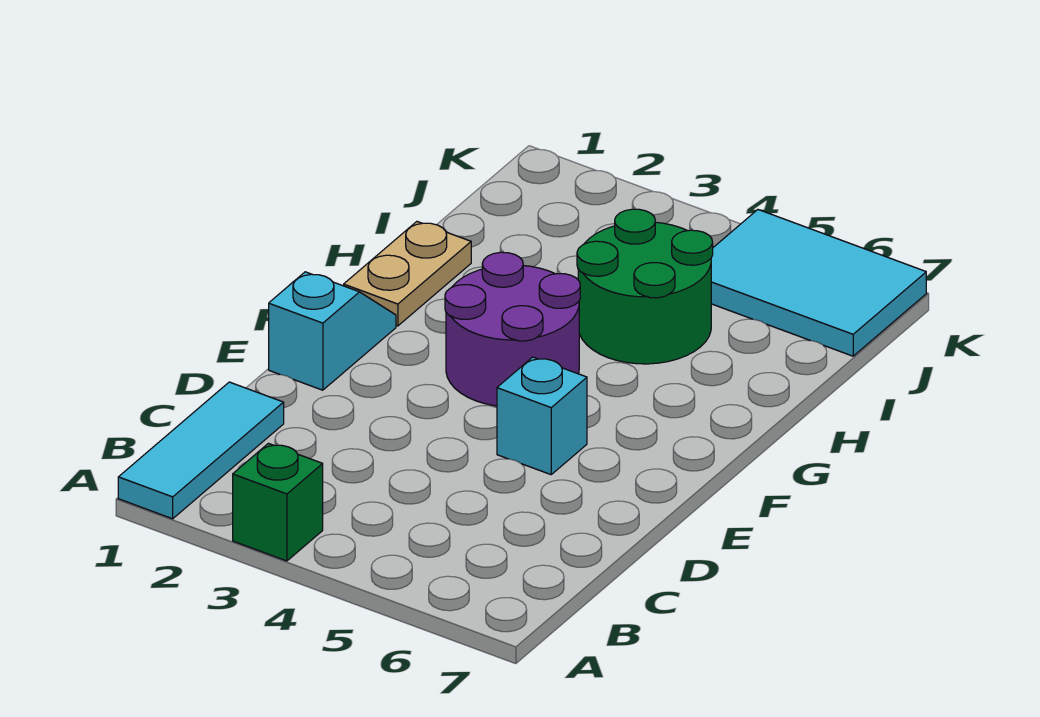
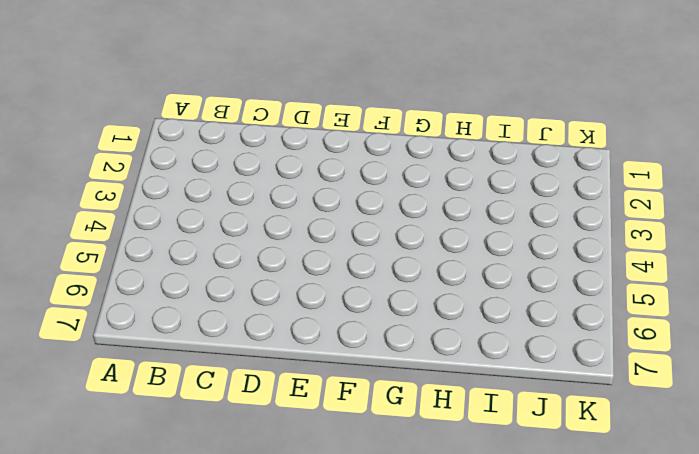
none -> cyan 1x3 tile [118,382,284,519]
none -> green 1x1 brick [233,443,323,561]

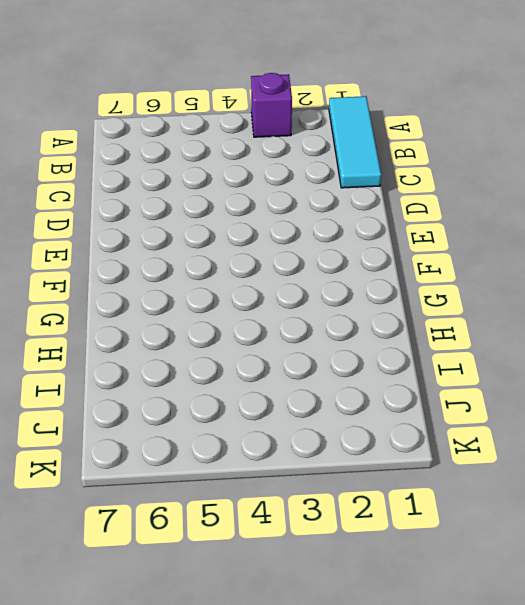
purple 1x1 brick [251,73,292,137] -> green 1x1 brick [233,443,323,561]
none -> cyan 1x2 slope [269,272,396,390]
none -> cyan 1x1 brick [497,357,587,475]

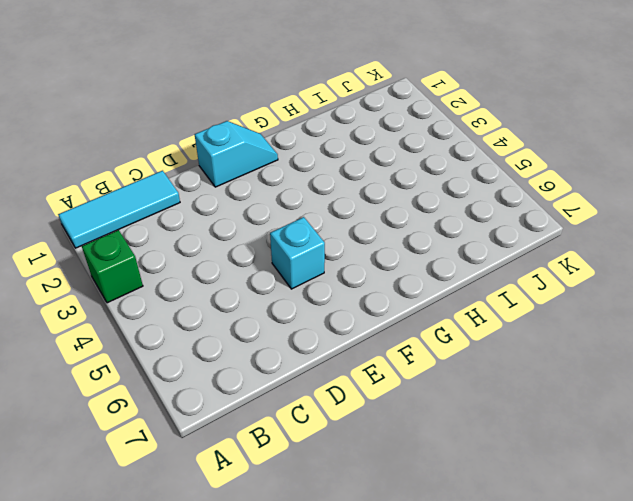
none -> purple 2x2 round brick [445,252,580,406]
none -> tan 1x2 plate [344,222,471,326]

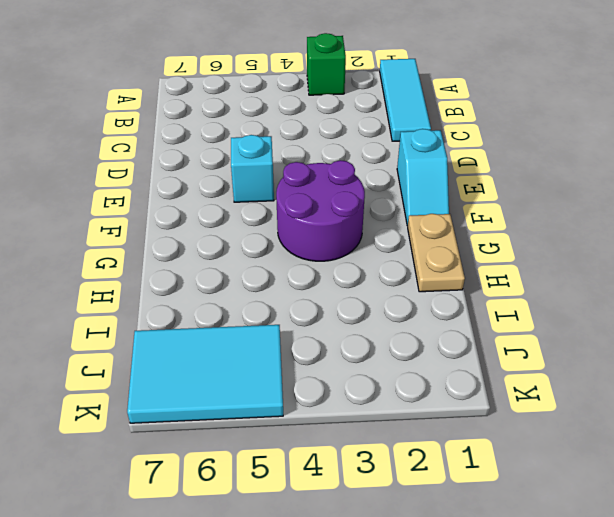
none -> green 2x2 round brick [577,209,713,364]

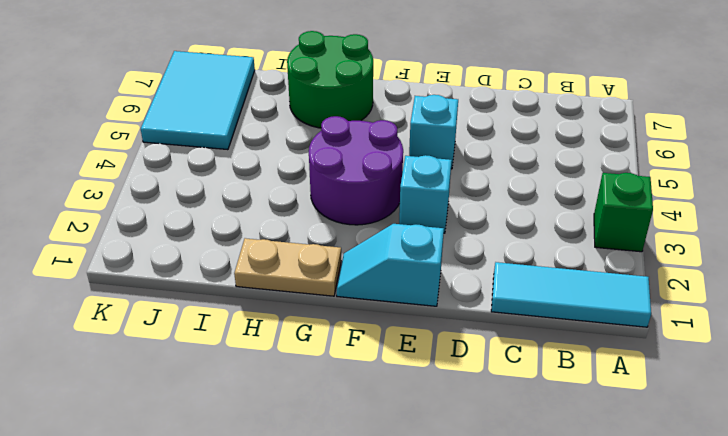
cyan 1x1 brick [399,155,452,233] -> none
green 2x2 round brick [287,31,373,128] -> green 2x2 round brick moved to [577,209,713,364]

